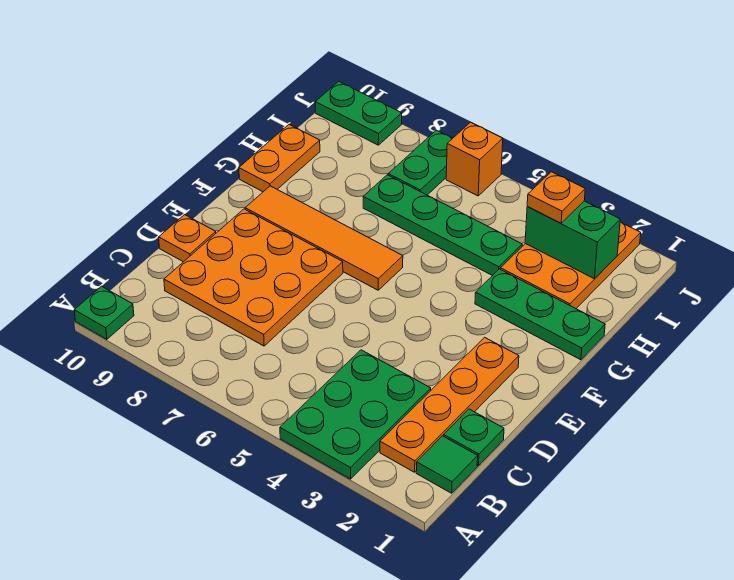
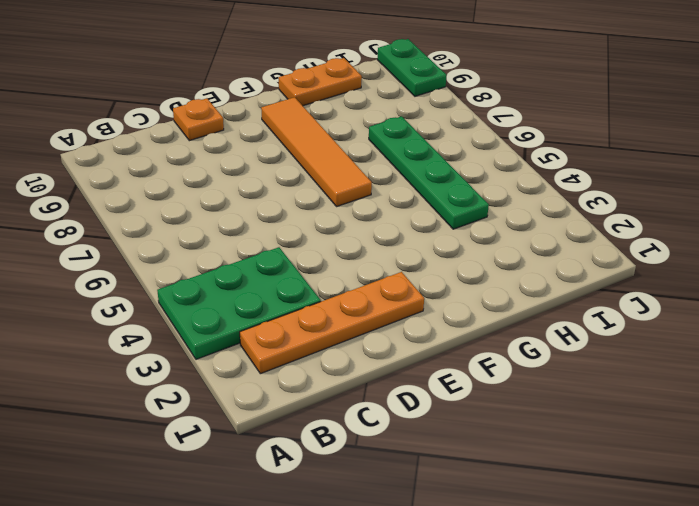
none -> green 1x1 plate [74,286,134,339]
none -> green 1x1 tile [416,436,478,493]
none -> green 1x1 plate [444,409,504,466]

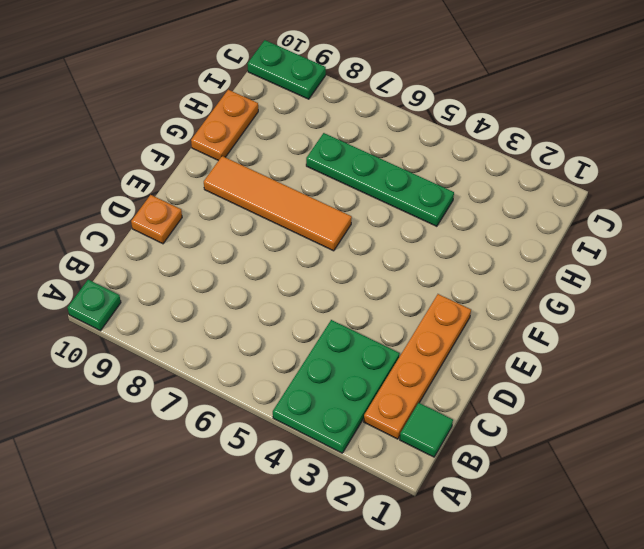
none -> green 1x1 plate [444,409,504,466]
none -> orange 3x3 plate [164,209,343,346]
none -> green 1x3 plate [475,269,605,360]

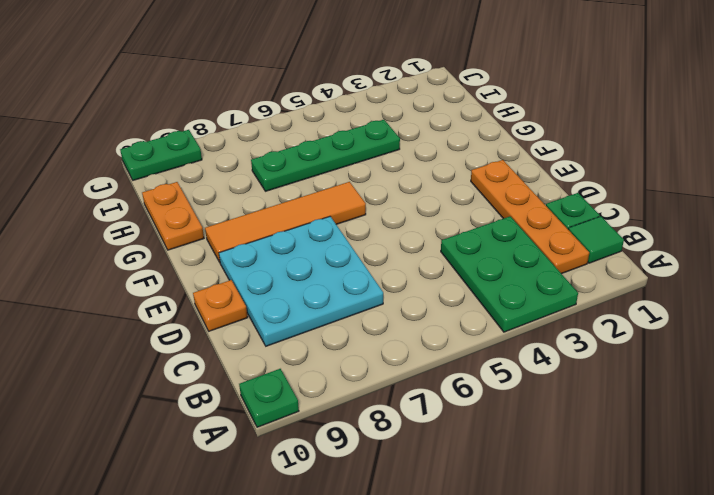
cyan 3x3 plate [219,217,383,346] -> orange 3x3 plate [164,209,343,346]
none -> green 1x3 plate [475,269,605,360]
none -> orange 2x3 plate [500,222,641,309]
none -> green 1x2 plate [388,130,453,195]

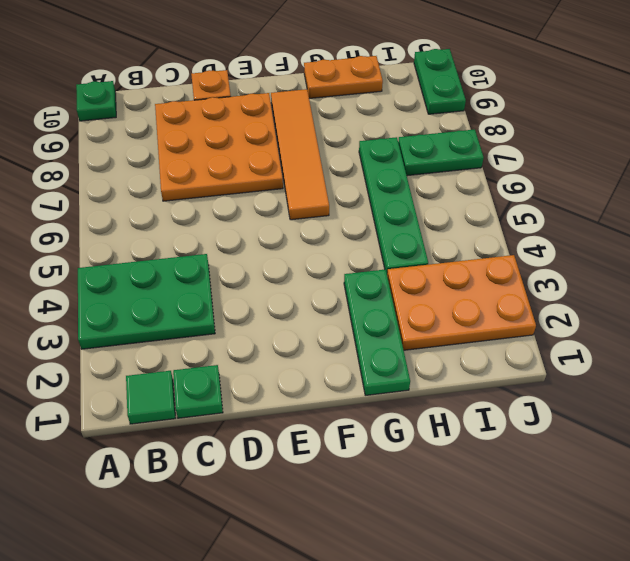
none -> orange 1x4 plate [380,337,519,472]
none -> orange 1x1 brick [446,122,503,196]
none -> green 1x2 brick [525,201,620,279]

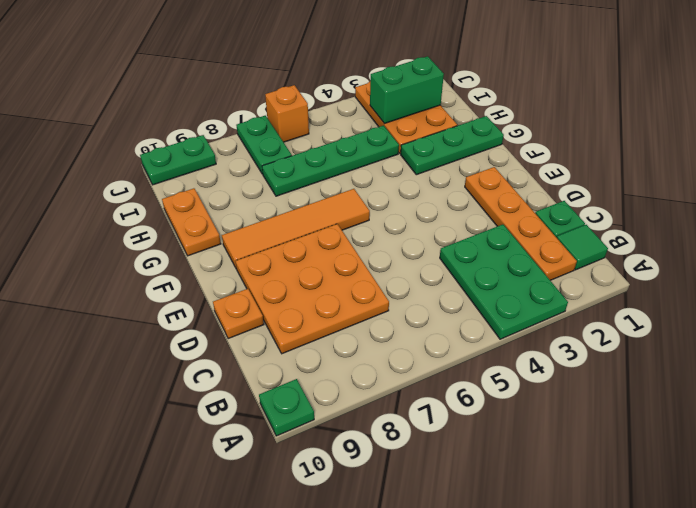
none -> orange 1x1 plate [527,172,585,223]

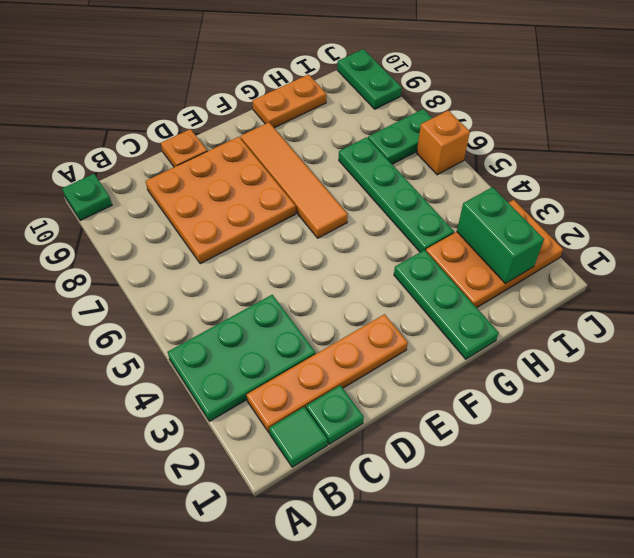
none -> orange 1x1 plate [527,172,585,223]

